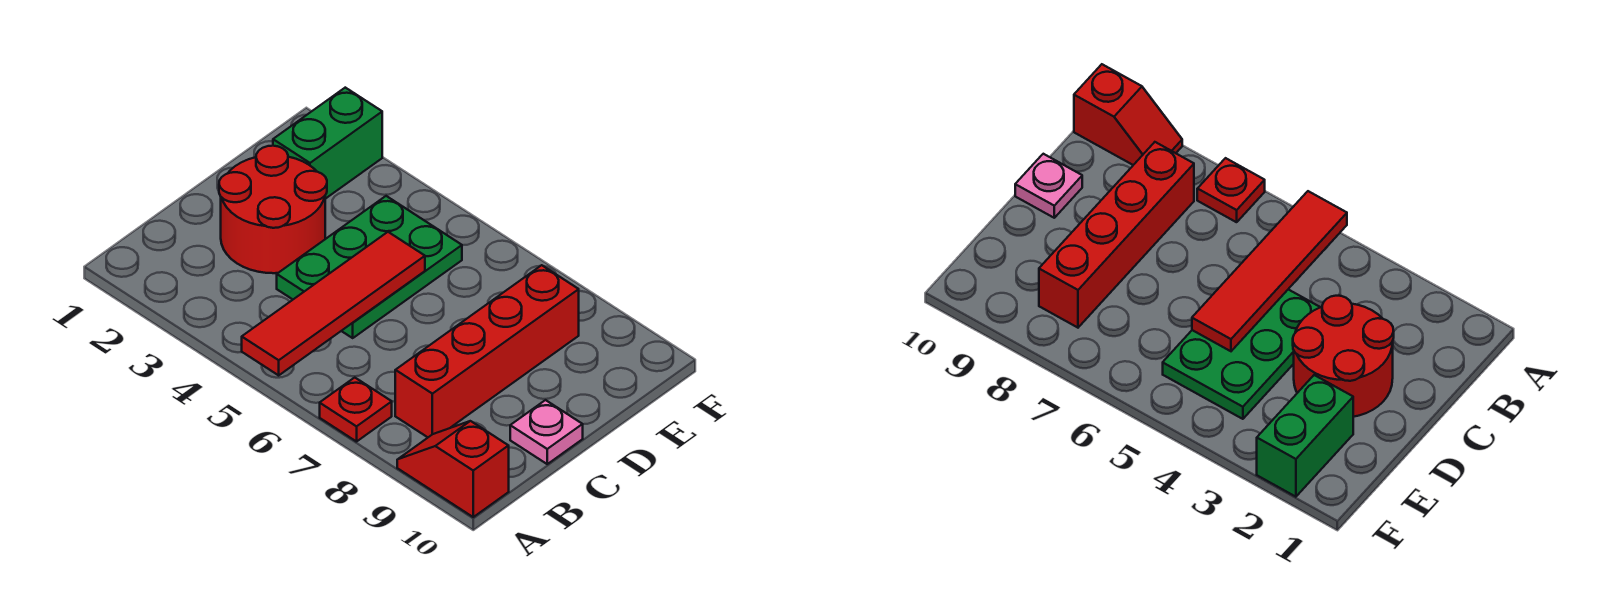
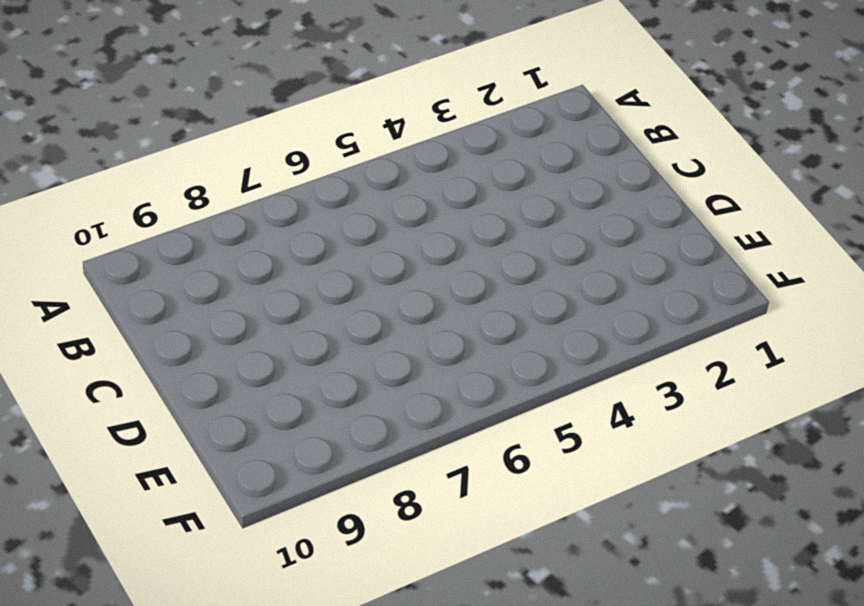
none -> red 1x1 plate [320,378,392,442]
none -> red 1x2 slope [397,421,509,517]

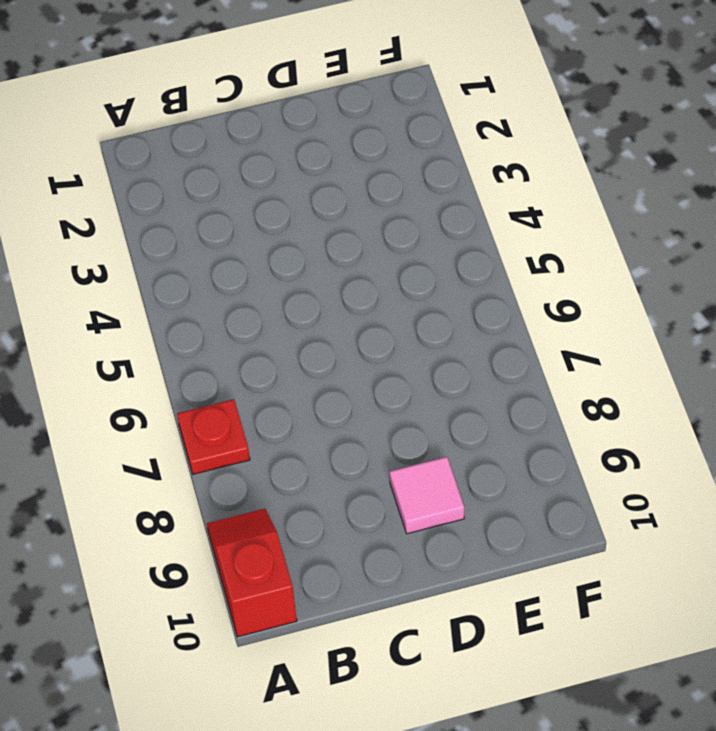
pink 1x1 tile [390,457,464,534] -> none
none -> red 1x4 brick [395,265,579,437]
none -> red 2x2 round brick [219,146,327,273]

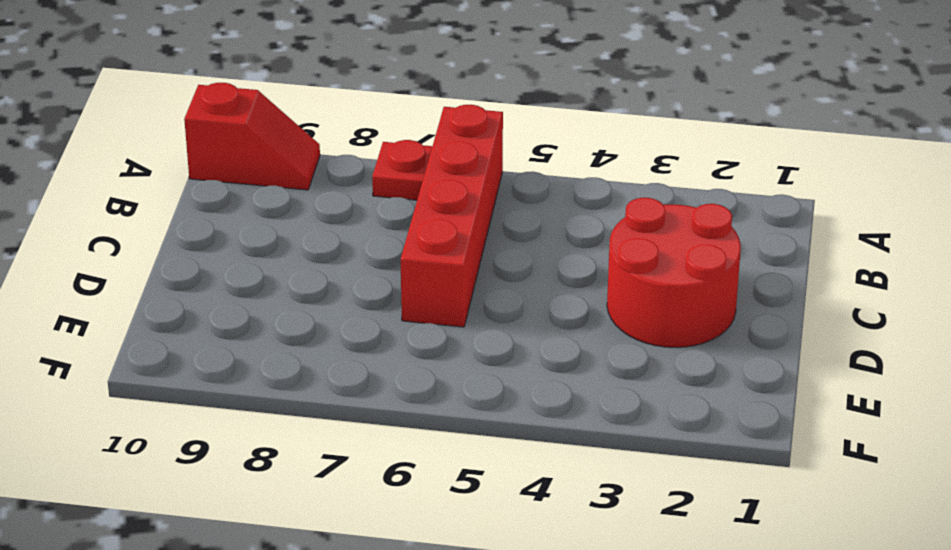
red 1x4 brick [401,105,503,327] -> red 1x4 brick moved to [395,265,579,437]
none -> green 2x3 plate [277,196,462,338]
none -> pink 1x1 plate [510,400,583,464]

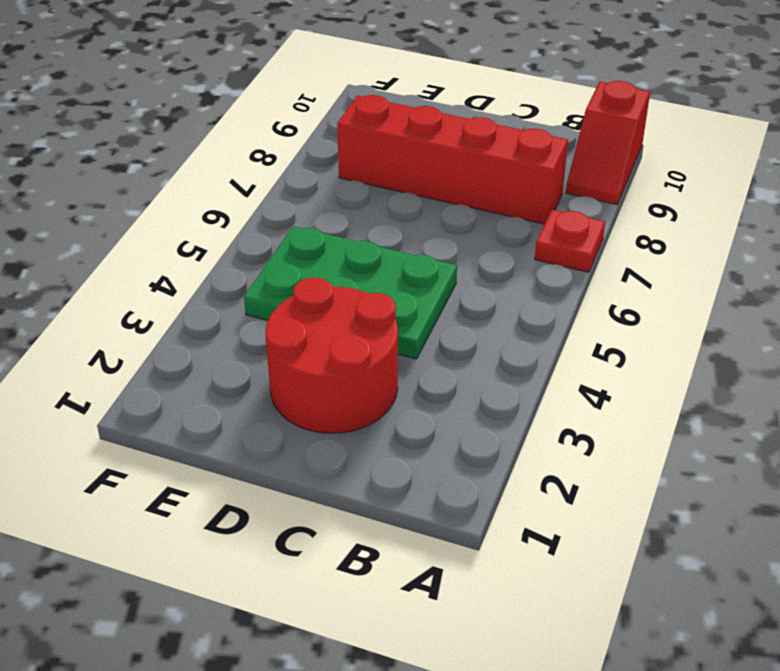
none -> pink 1x1 plate [510,400,583,464]
none -> green 1x2 brick [273,88,382,199]

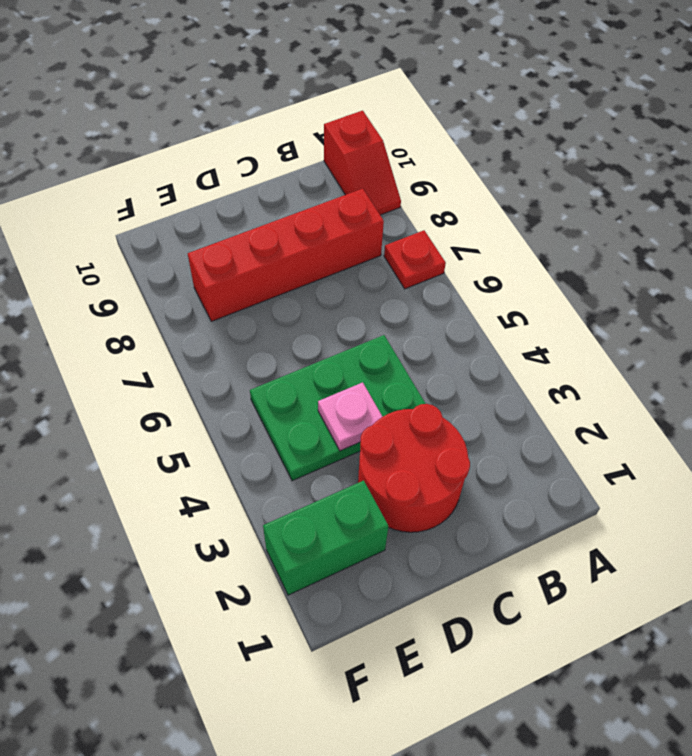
pink 1x1 plate [318,382,382,451] -> pink 1x1 plate moved to [510,400,583,464]
none -> red 1x4 tile [242,232,425,375]

